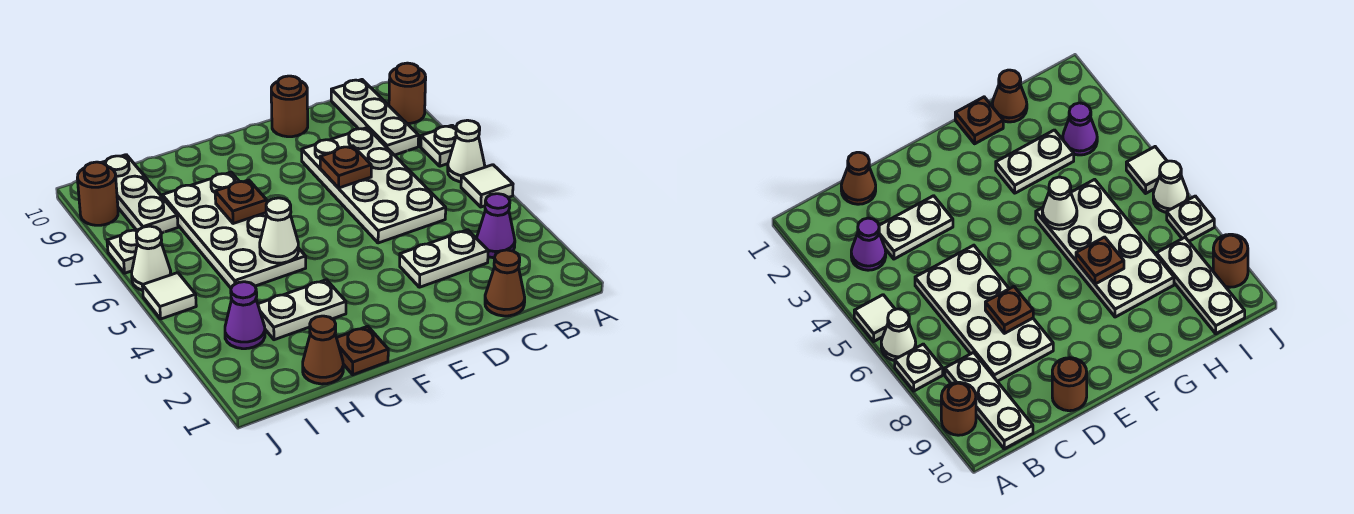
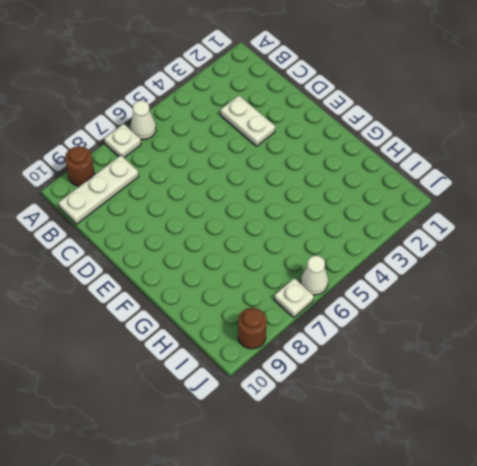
none -> white 1x1 tile [461,165,513,207]
none -> purple 1x1 cone [476,194,515,258]
none -> brown 1x1 cone [485,250,525,316]

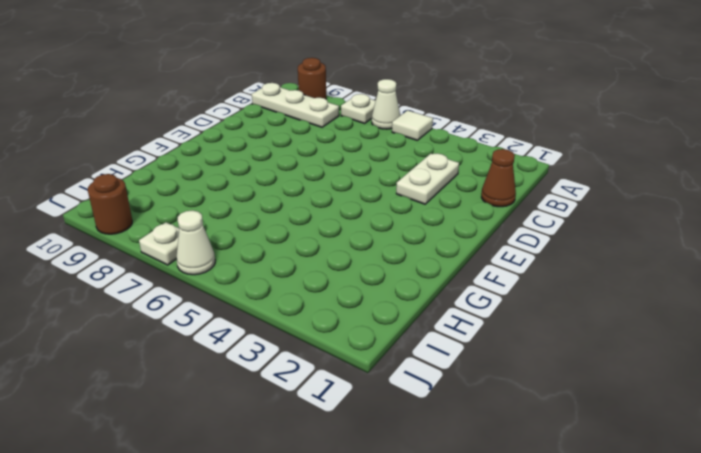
none -> purple 1x1 cone [476,194,515,258]
none -> white 2x4 plate [302,128,446,243]
none -> brown 1x1 round brick [271,76,308,137]

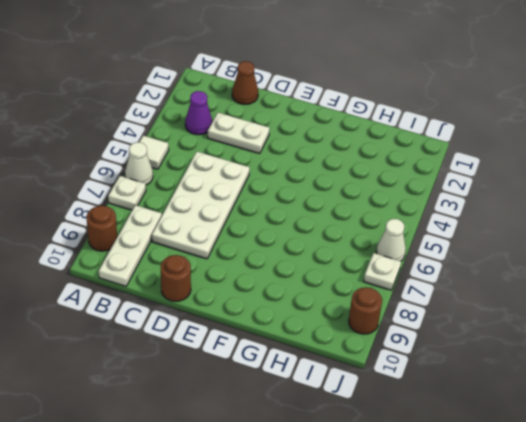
none -> brown 1x1 plate [337,326,388,375]
none -> white 1x2 plate [258,280,346,340]
none -> white 2x4 plate [162,172,306,288]

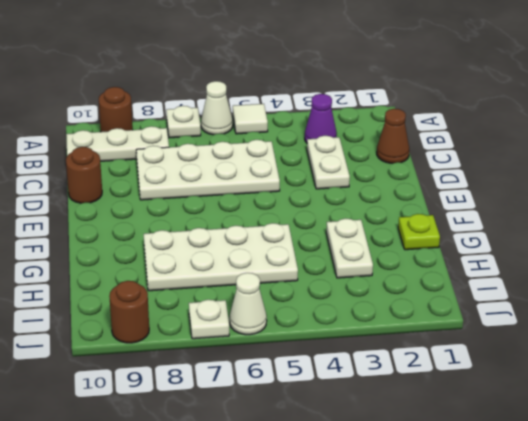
lime 1x1 plate [398,214,440,250] -> brown 1x1 plate [337,326,388,375]
none -> brown 1x1 cone [303,316,343,384]
none -> purple 1x1 cone [225,282,265,349]
none -> white 1x3 plate [102,155,178,233]

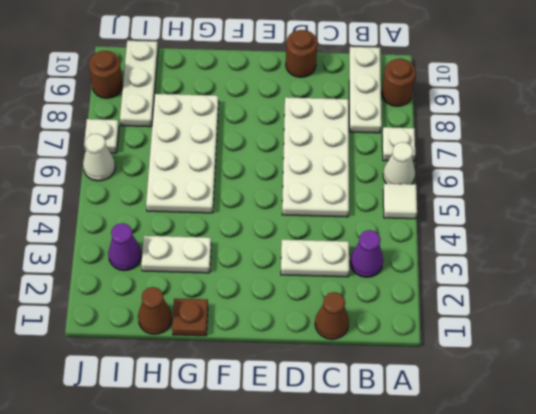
none -> white 1x1 tile [142,273,196,319]
none -> brown 1x1 plate [320,146,371,188]
none -> white 1x1 cone [260,198,298,263]

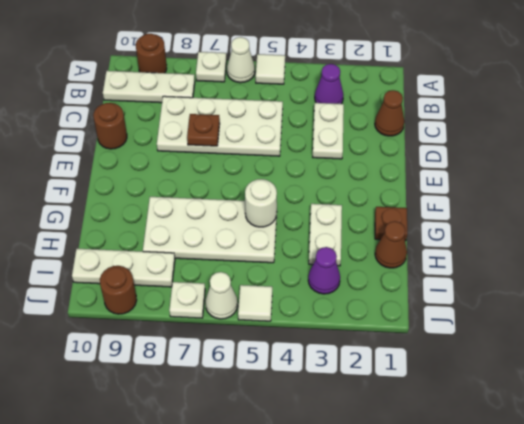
white 1x1 round brick [245,179,277,227] -> white 1x1 cone [260,198,298,263]
none -> brown 1x1 plate [215,180,267,224]

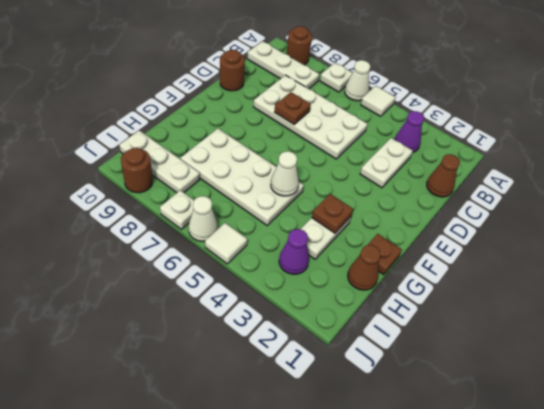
brown 1x1 plate [312,194,353,233] -> brown 1x1 plate moved to [215,180,267,224]

